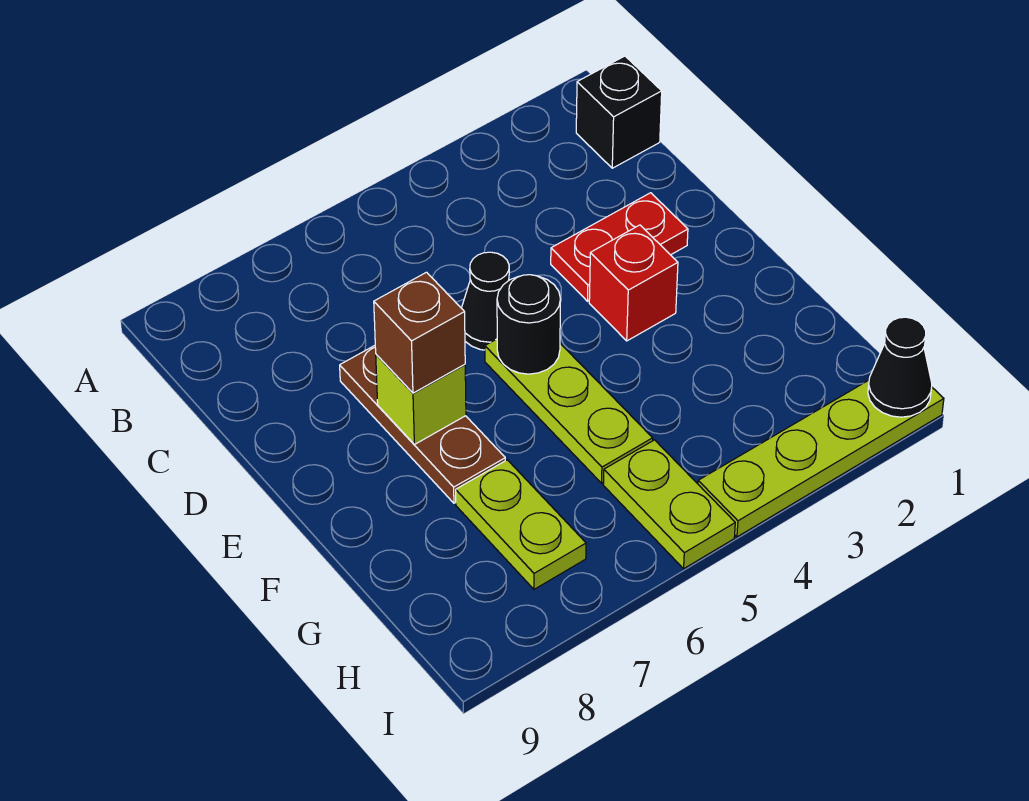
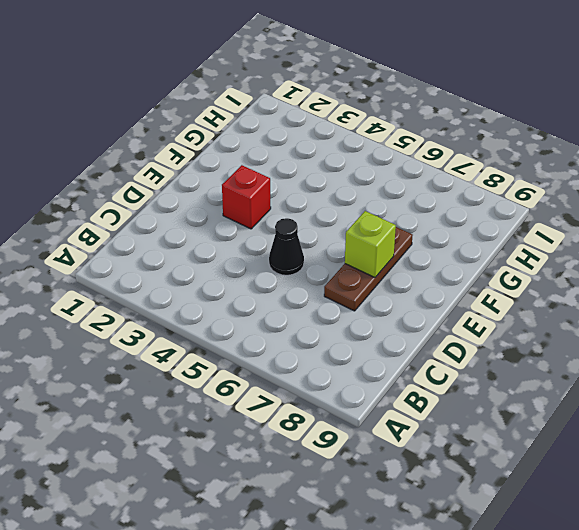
none -> black 1x1 brick [576,56,662,168]
none -> red 1x2 plate [551,193,688,301]
none -> lime 1x3 plate [485,339,653,483]

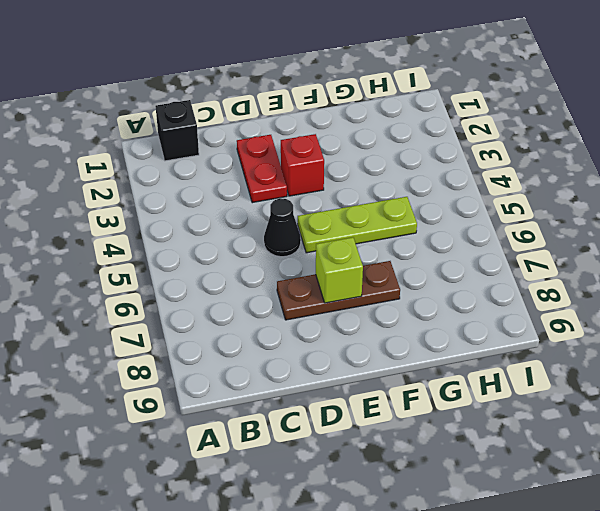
none -> lime 1x2 plate [456,460,586,589]
none -> lime 1x2 plate [603,440,735,569]
none -> lime 1x4 plate [698,380,944,537]

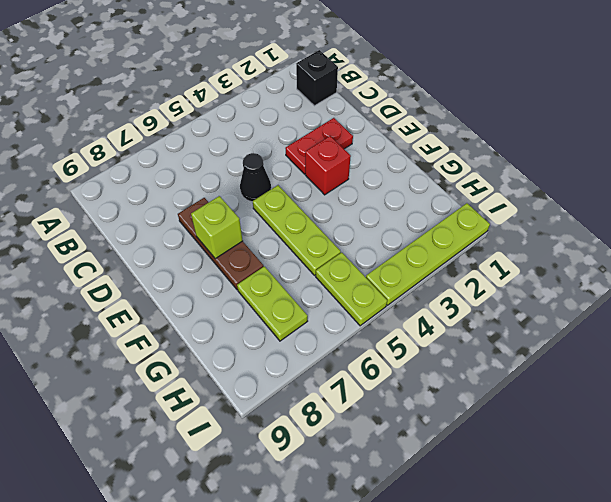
none -> black 1x1 round brick [497,275,561,374]
none -> black 1x1 cone [868,317,932,417]
none -> brown 1x1 brick [374,272,465,393]

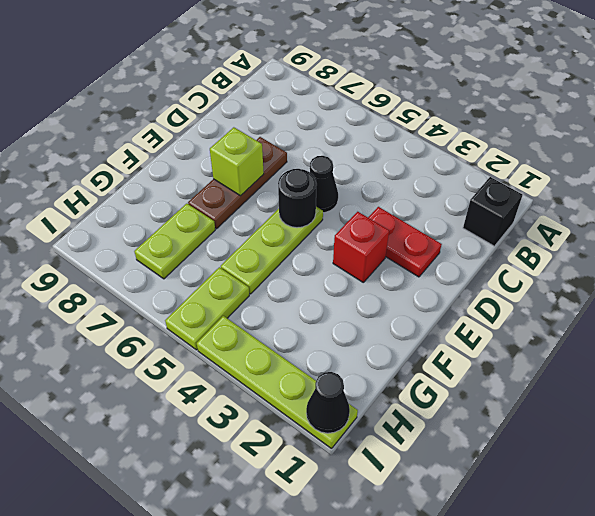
none -> brown 1x1 brick [374,272,465,393]

